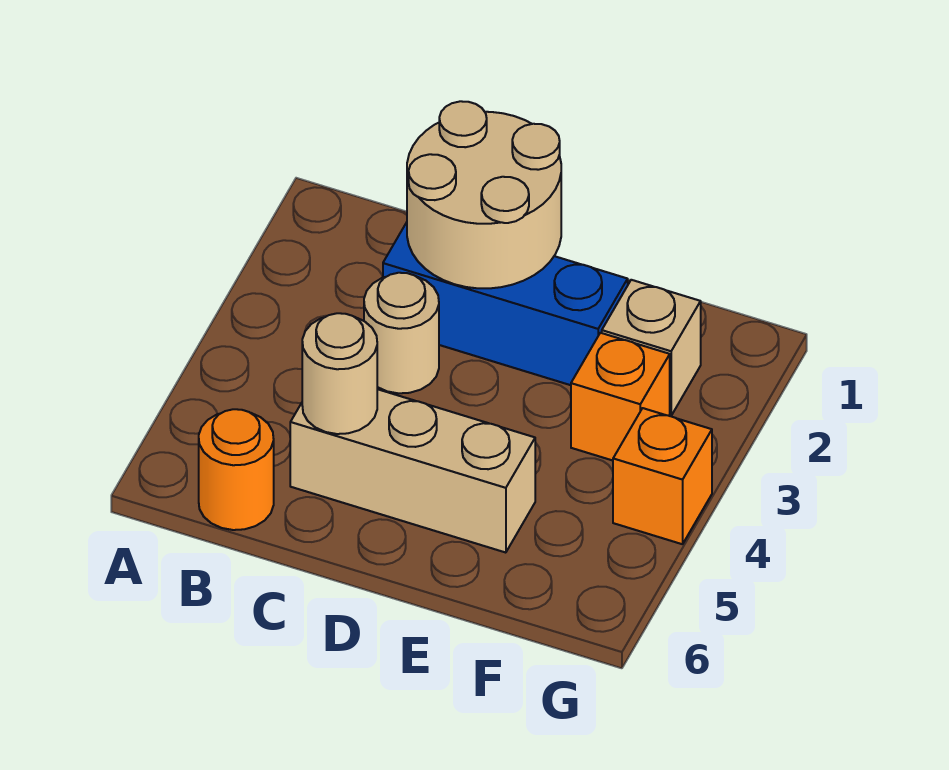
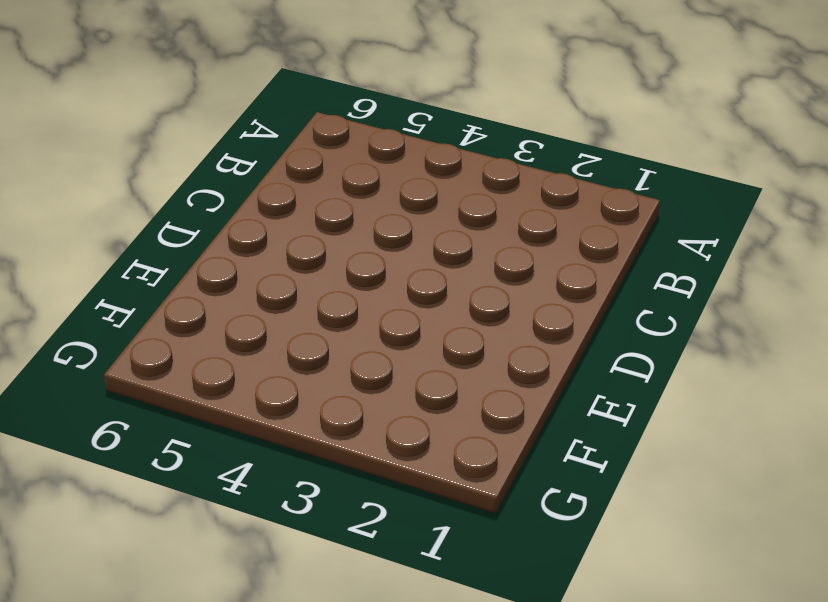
none -> orange 1x1 round brick [199,409,274,530]
none -> blue 1x3 brick [383,222,628,385]

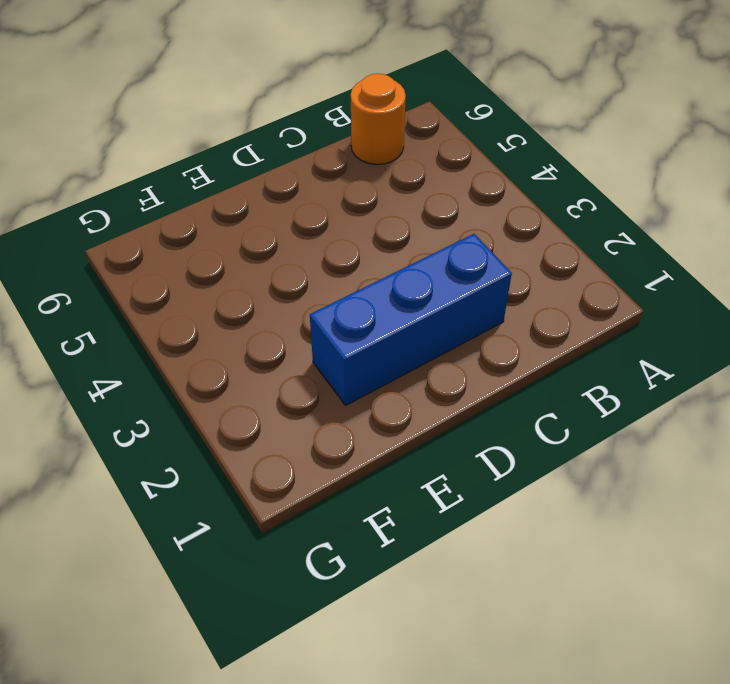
none -> tan 1x1 round brick [364,273,439,393]
none -> tan 1x3 brick [290,389,535,553]

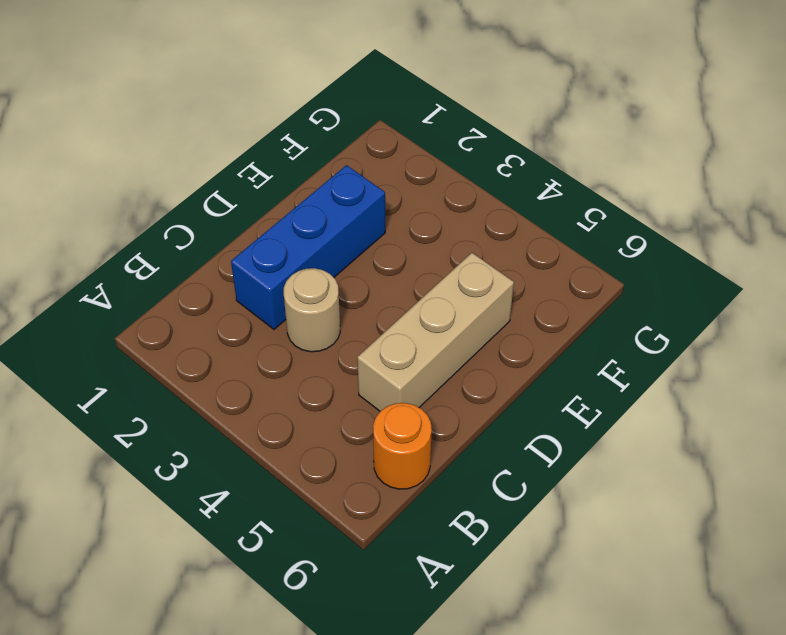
none -> tan 1x1 brick [602,280,701,416]
none -> orange 1x1 brick [571,333,670,461]

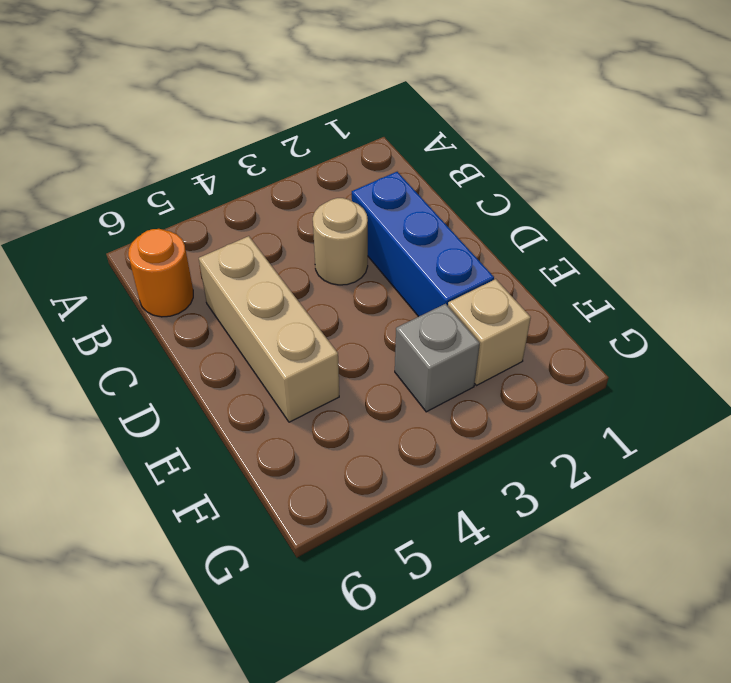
grey 1x1 brick [395,304,480,412] -> orange 1x1 brick [571,333,670,461]
none -> orange 1x1 brick [613,408,712,544]
none -> tan 2x2 round brick [407,101,561,288]

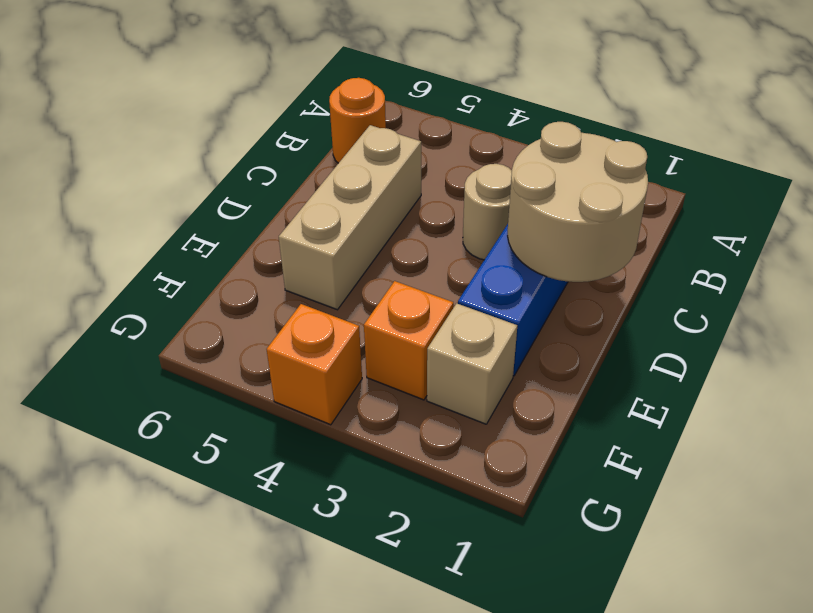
none -> tan 1x1 round brick [302,313,377,434]

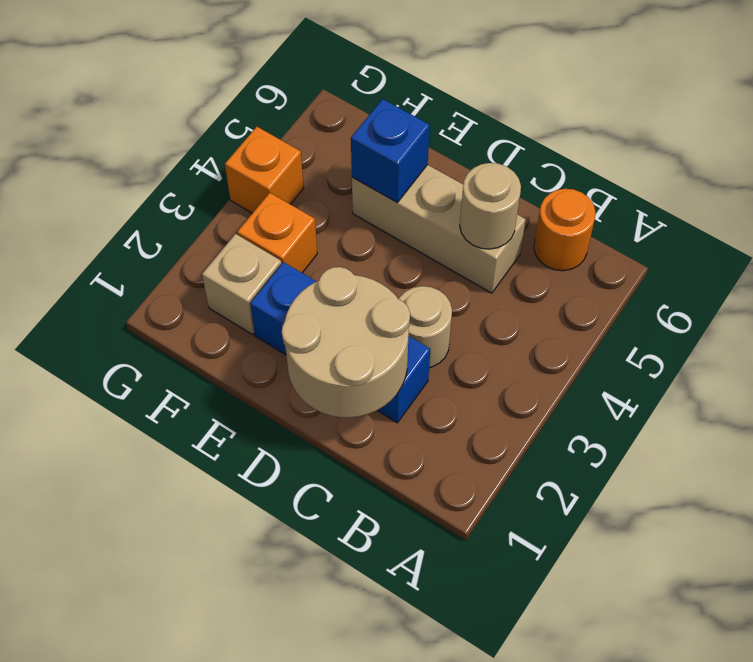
blue 1x1 brick [351,99,430,203] -> none

